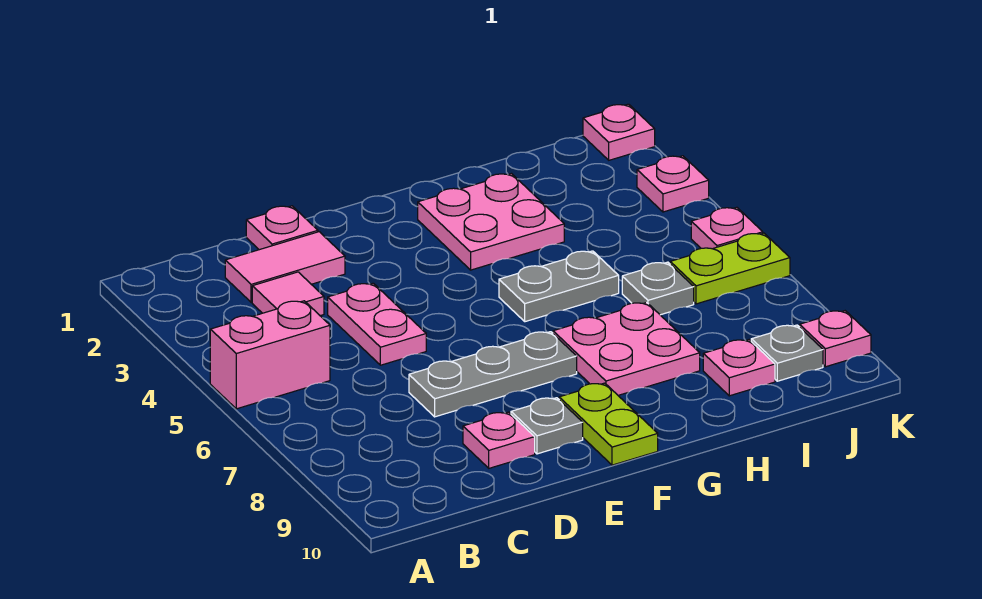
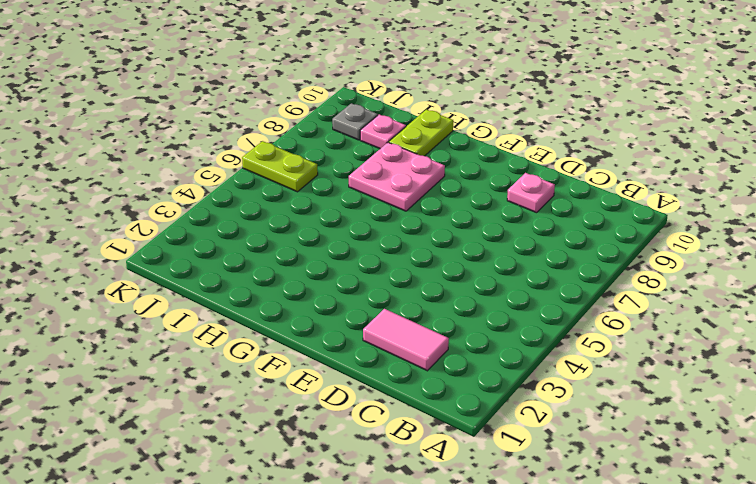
lime 1x2 plate [389,110,453,156] -> lime 1x2 plate moved to [559,383,658,465]
none -> pink 1x2 brick [210,301,330,409]
none -> pink 1x1 tile [252,272,324,316]
none -> pink 1x1 plate [246,206,318,250]

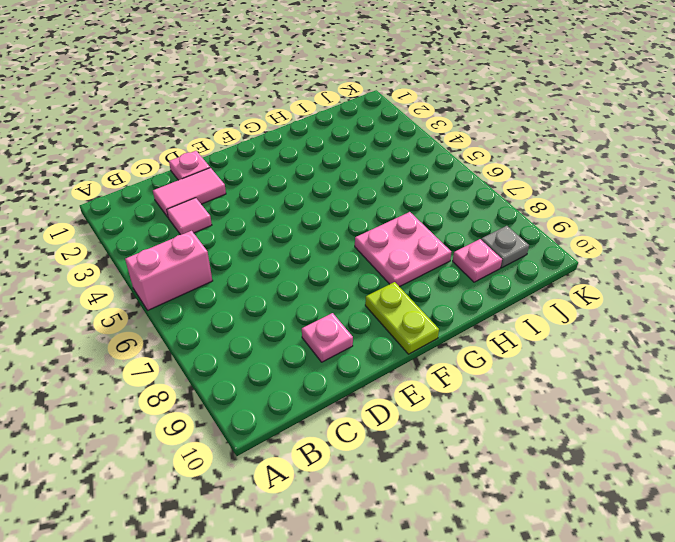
none -> pink 1x2 plate [328,283,426,365]
none -> grey 1x3 plate [409,332,577,417]
none -> grey 1x1 plate [511,398,583,454]

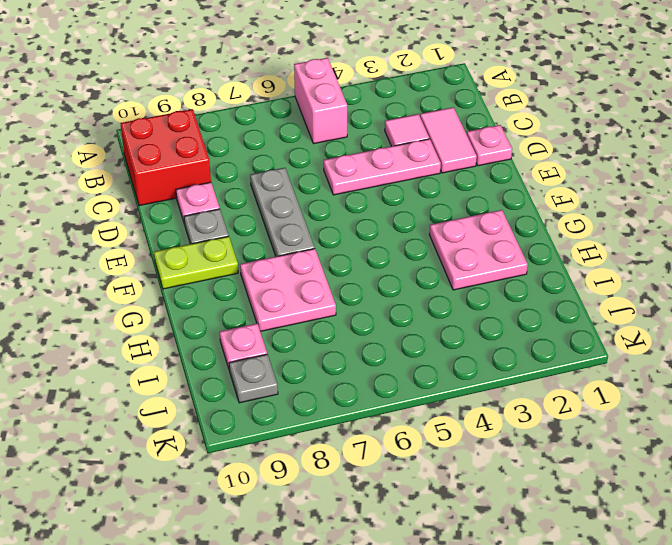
red 2x2 brick [120,109,211,206] -> none
pink 1x3 plate [324,139,441,195] -> pink 1x2 plate [328,283,426,365]
none -> grey 1x2 plate [499,251,619,322]
none -> grey 1x1 plate [622,262,694,315]
none -> lime 1x2 plate [670,233,790,304]

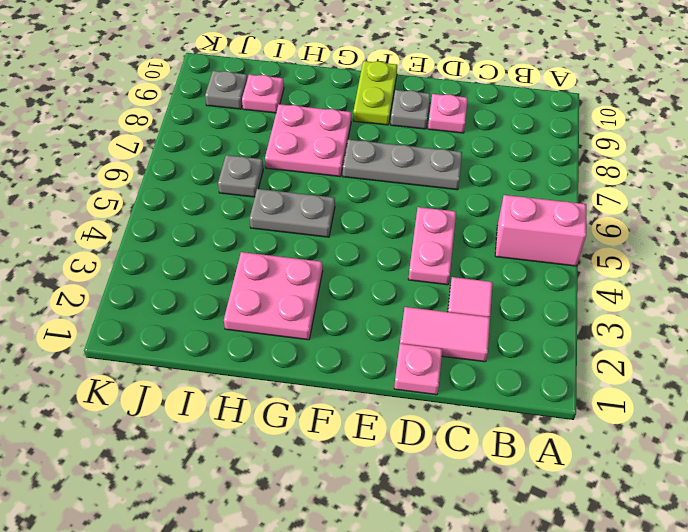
none -> lime 1x2 plate [670,233,790,304]
none -> pink 1x1 plate [583,104,655,160]
none -> pink 1x1 plate [637,156,709,212]

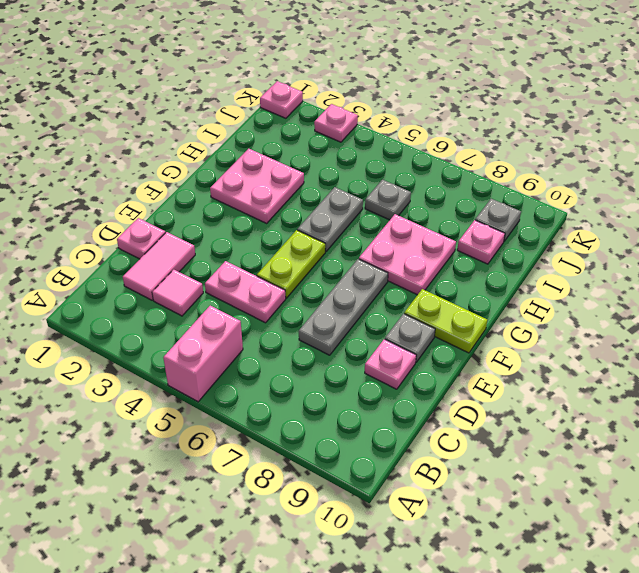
lime 1x2 plate [257,230,325,298] -> lime 1x2 plate moved to [670,233,790,304]
none -> pink 1x1 plate [691,207,763,249]
none -> pink 1x1 plate [800,311,871,367]

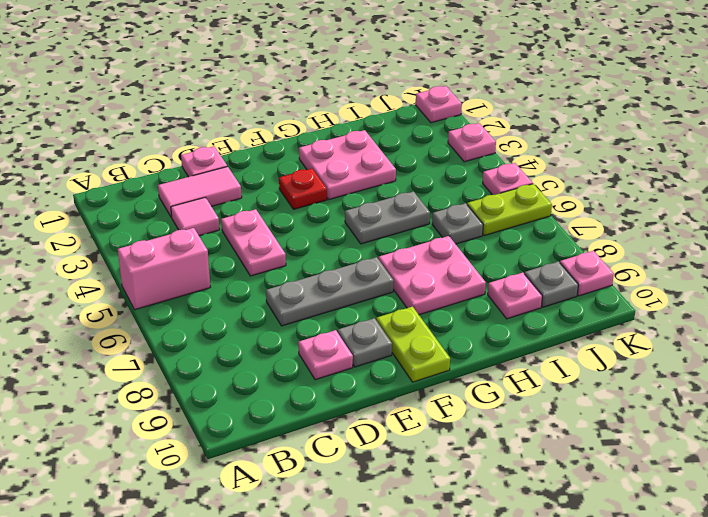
red 1x1 plate [279,169,327,209] -> none

